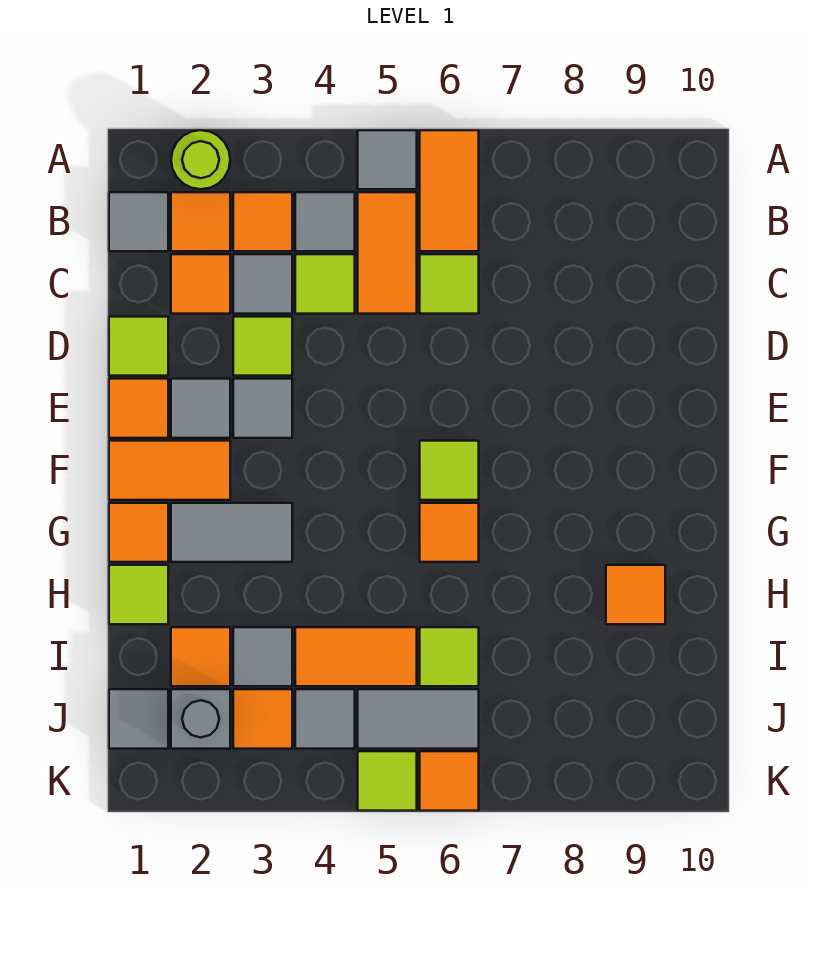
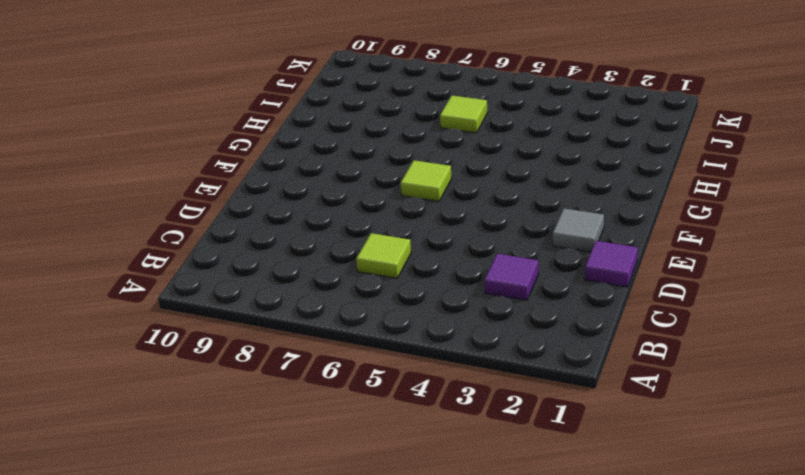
purple 1x1 tile [485,254,539,300] -> grey 1x1 tile [233,254,292,314]
purple 1x1 tile [585,241,638,287] -> lime 1x1 tile [109,317,168,376]
none -> lime 1x1 round brick [171,130,230,189]
none -> grey 1x1 tile [358,130,417,189]
none -> orange 1x2 tile [420,130,479,251]
none -> grey 1x1 tile [109,192,168,251]

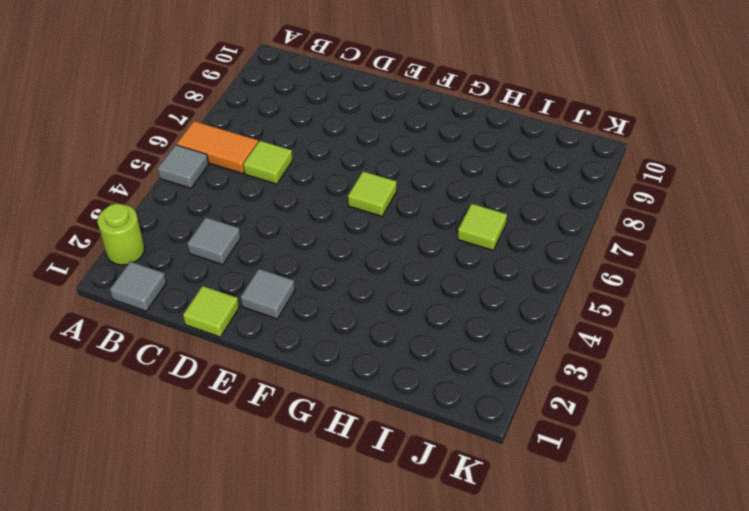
none -> orange 1x1 tile [171,192,230,251]
none -> orange 1x1 tile [233,192,292,251]
none -> grey 1x1 tile [295,192,355,251]
none -> orange 1x2 tile [358,192,417,314]

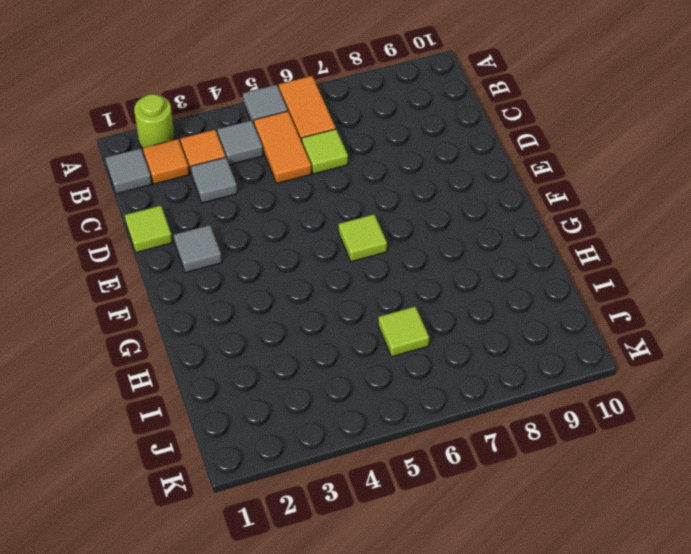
none -> orange 1x1 tile [171,254,230,314]
none -> lime 1x1 tile [295,254,355,314]
none -> lime 1x1 tile [233,317,292,376]
none -> orange 1x1 tile [109,379,168,438]

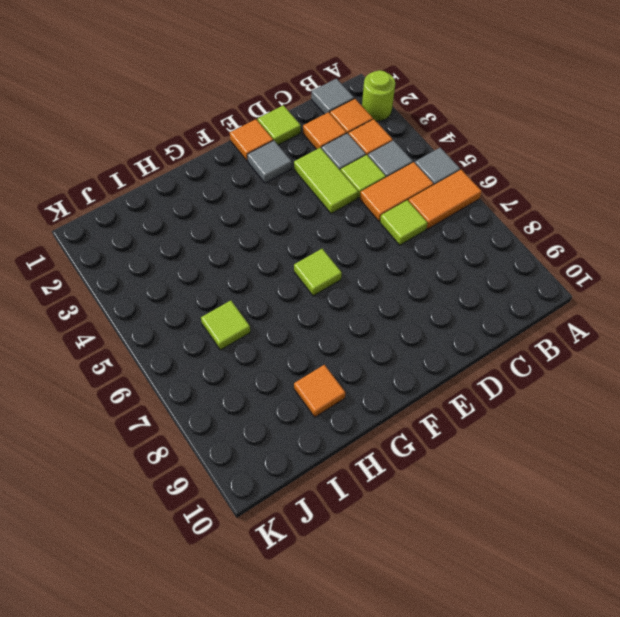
lime 1x2 tile [294,148,358,214] -> lime 1x1 tile [233,317,292,376]
none -> grey 1x1 tile [233,379,292,438]
none -> orange 1x2 tile [109,441,230,500]
none -> orange 1x1 tile [109,503,168,562]
none -> grey 1x2 tile [171,503,292,562]

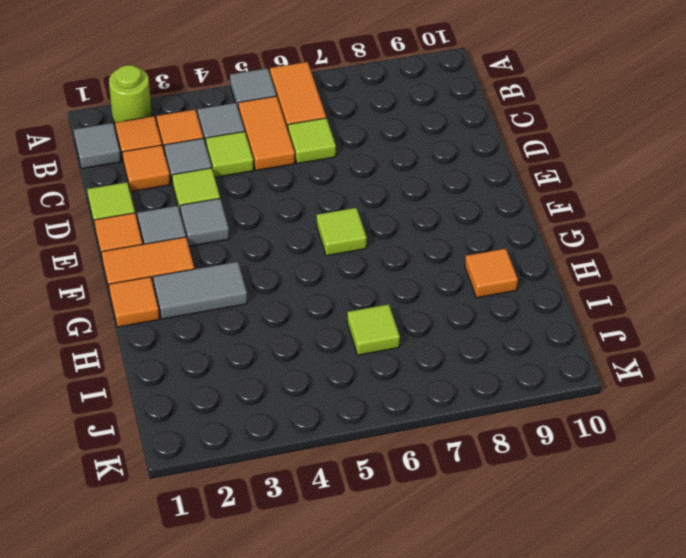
none -> orange 1x1 tile [420,503,479,562]
none -> lime 1x1 tile [109,565,168,624]
none -> orange 1x1 tile [171,627,230,686]
none -> grey 1x1 tile [233,627,292,686]

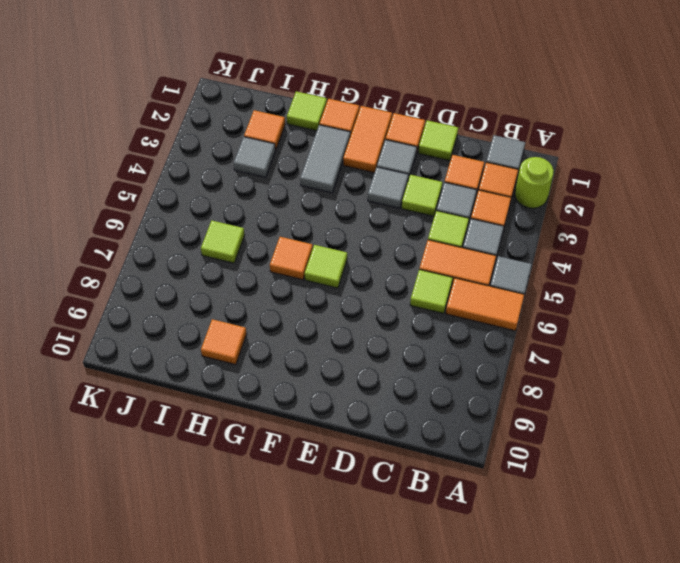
none -> orange 1x2 tile [295,627,417,686]
none -> grey 1x1 tile [109,689,168,749]
none -> grey 1x1 brick [171,689,230,749]
none -> orange 1x1 tile [233,689,292,749]

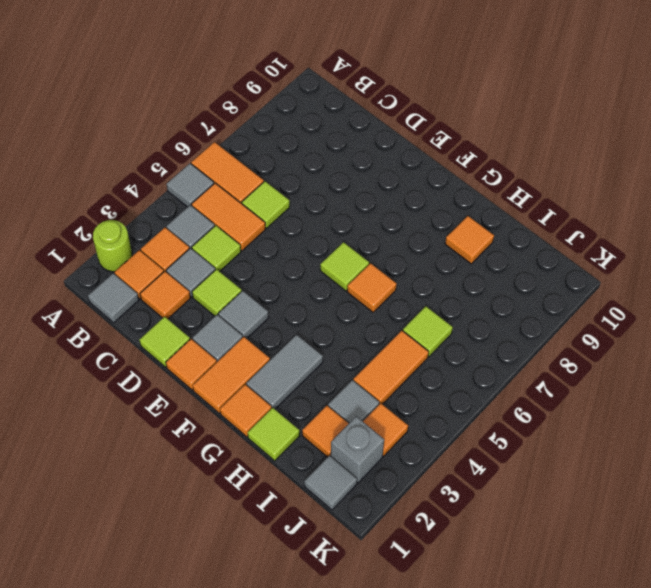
none -> grey 1x1 tile [295,689,355,749]
none -> grey 1x2 tile [358,689,479,749]
none -> lime 1x1 tile [358,751,417,811]
none -> orange 1x1 tile [420,751,479,811]

